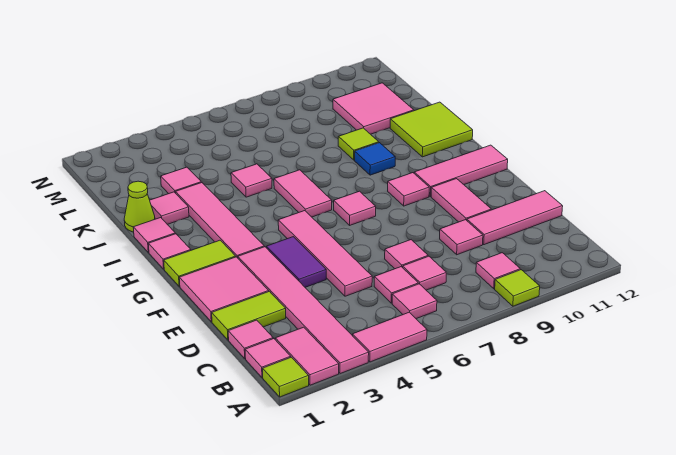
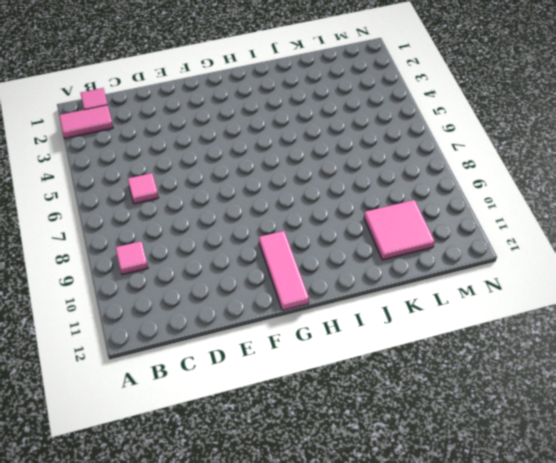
none -> lime 1x1 tile [263,357,309,397]
none -> pink 1x6 tile [238,247,369,374]
none -> pink 1x2 tile [353,312,427,362]
none -> lime 1x1 tile [495,270,540,306]

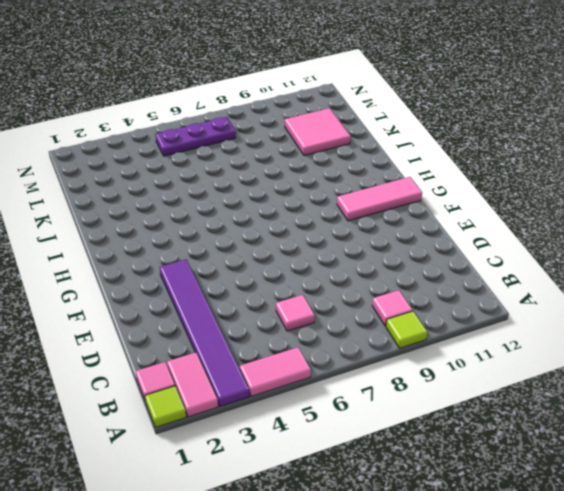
purple 1x6 tile [160,259,250,407] -> pink 1x6 tile [238,247,369,374]
purple 1x3 plate [155,117,236,156] -> none
none -> pink 1x1 tile [392,284,437,319]
none -> pink 1x1 tile [228,320,273,359]
none -> pink 1x1 tile [403,256,446,290]
none -> lime 1x2 tile [212,291,286,340]

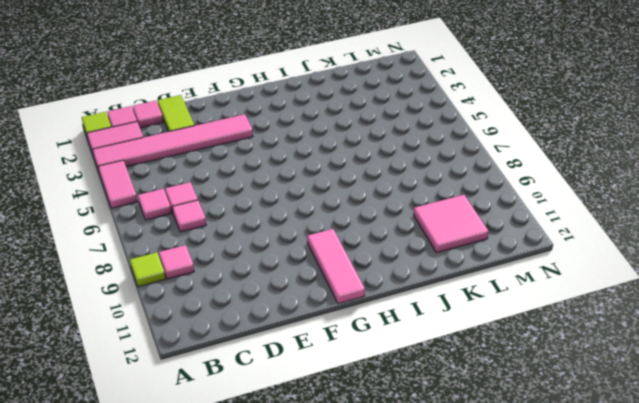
none -> pink 1x4 tile [278,211,372,296]
none -> pink 1x1 tile [385,240,428,269]
none -> pink 1x1 tile [440,220,483,255]
none -> pink 1x3 tile [467,191,563,245]

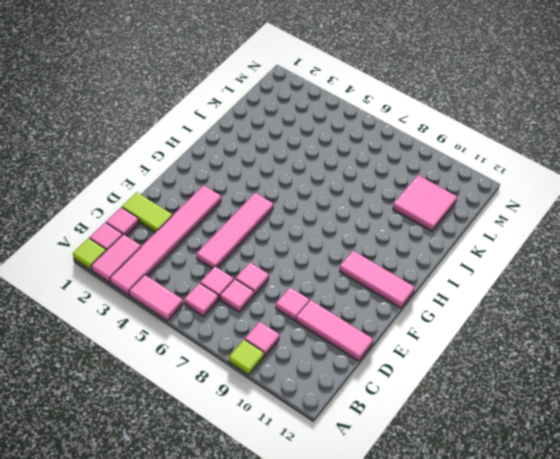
none -> pink 2x2 tile [179,257,269,322]
none -> purple 1x2 tile [266,237,326,287]
none -> pink 1x2 tile [431,179,491,222]
none -> lime 1x2 tile [164,240,236,287]

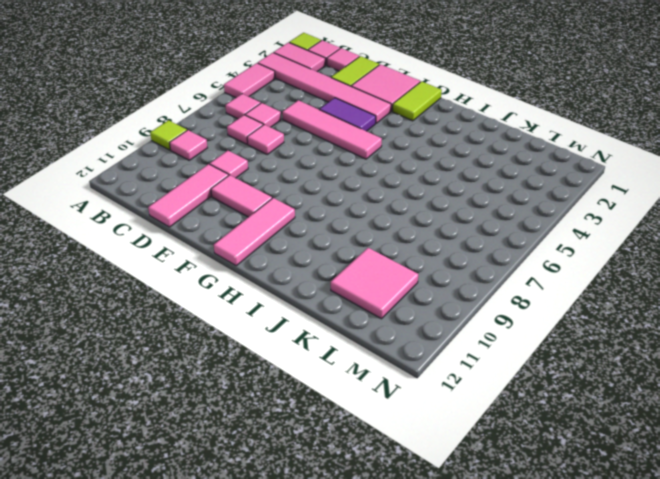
none -> pink 1x4 tile [176,183,264,258]
none -> pink 1x1 tile [334,191,376,225]
none -> pink 1x1 tile [388,173,429,206]
none -> pink 1x1 tile [149,234,191,269]

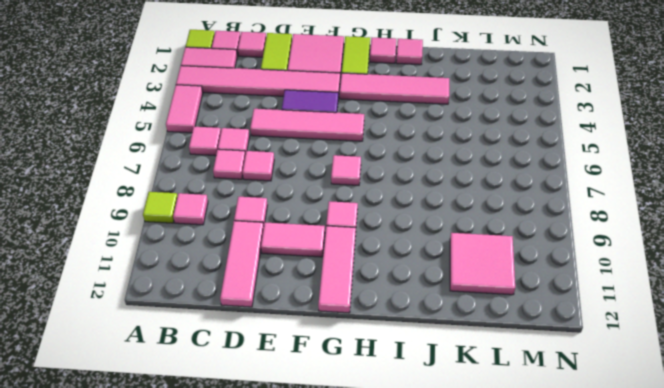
none -> pink 1x2 tile [274,170,332,217]
none -> blue 1x1 tile [355,143,395,175]
none -> lime 2x2 tile [390,102,473,157]
none -> lime 1x1 cone [124,181,155,232]

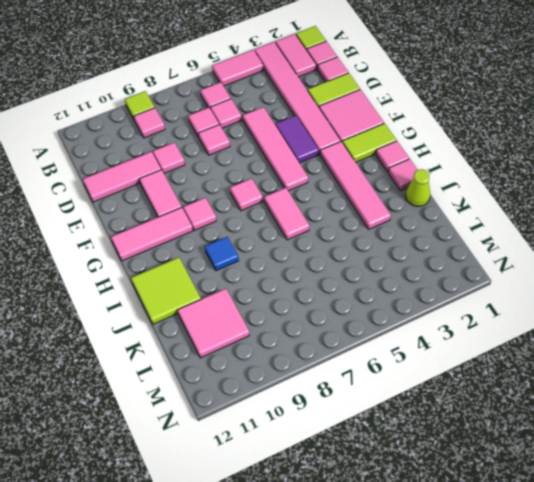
none -> pink 1x1 tile [150,192,189,224]
none -> pink 1x1 tile [231,164,272,197]
none -> lime 1x1 tile [338,128,379,160]
none -> pink 1x1 tile [161,167,201,194]

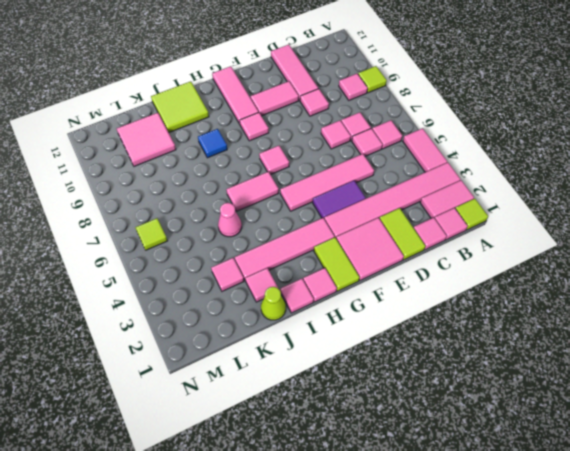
pink 1x1 cone [218,203,242,237] -> pink 1x1 tile [231,164,272,197]
lime 1x1 tile [135,218,168,250] -> lime 1x1 tile moved to [338,128,379,160]

